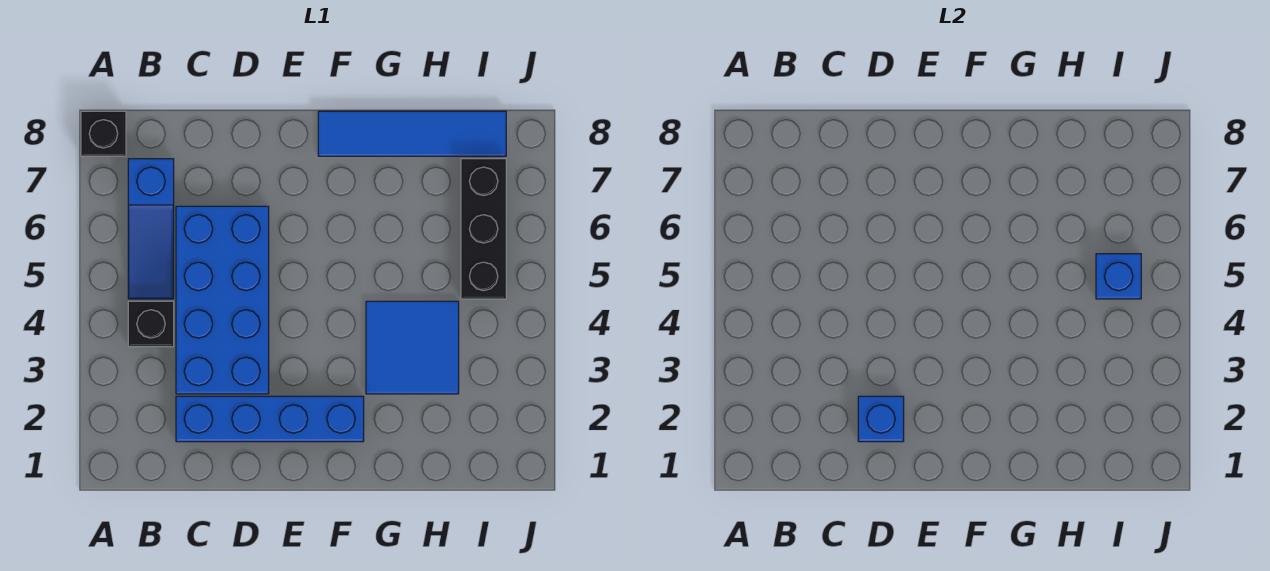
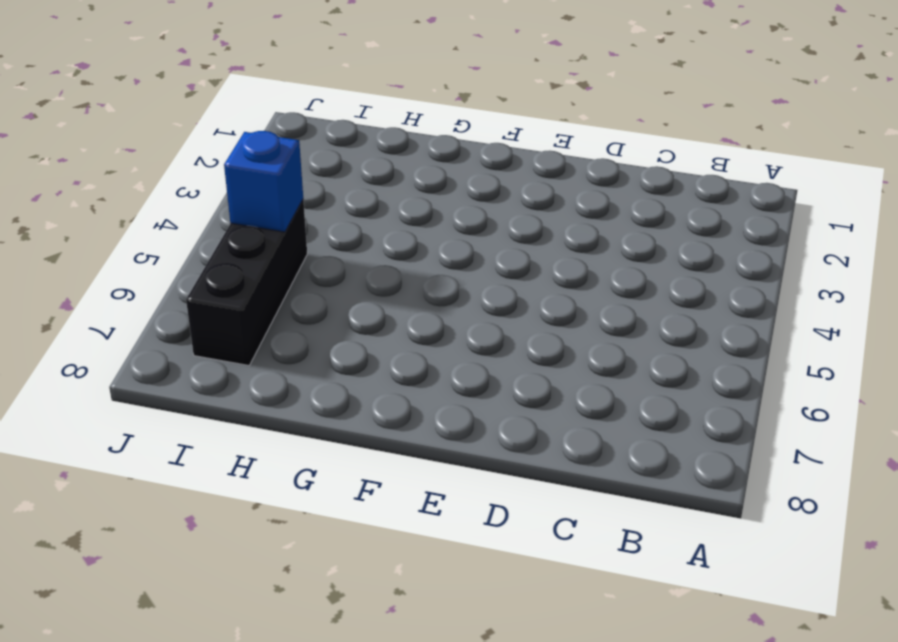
none -> black 1x1 brick [81,111,126,156]
none -> black 1x1 brick [128,301,174,347]

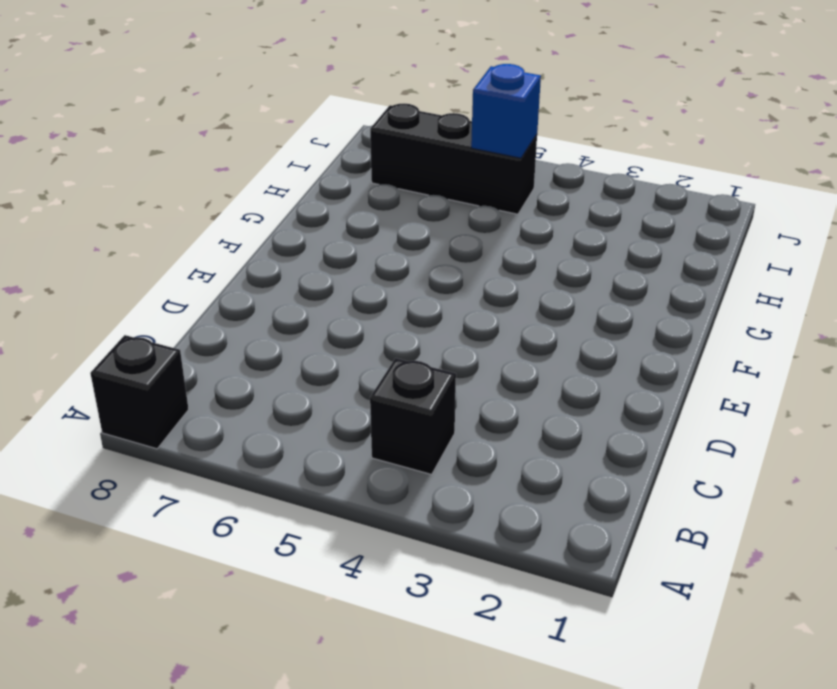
none -> blue 1x3 slope [128,159,174,299]
none -> blue 1x4 brick [176,396,364,442]

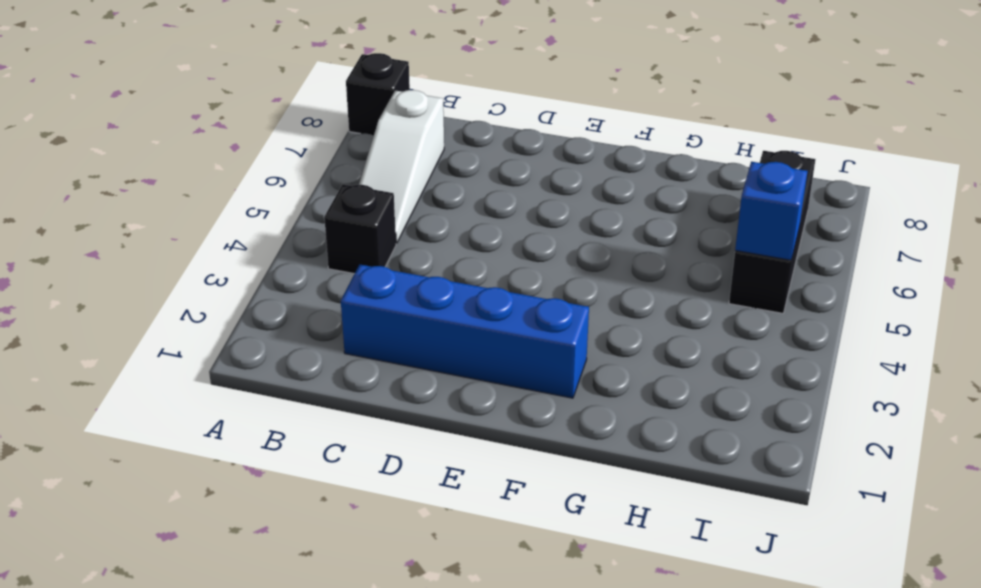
white 1x3 slope [359,90,444,243] -> blue 1x3 slope [128,159,174,299]
none -> blue 2x4 brick [176,206,269,394]
none -> blue 1x4 tile [318,111,506,156]

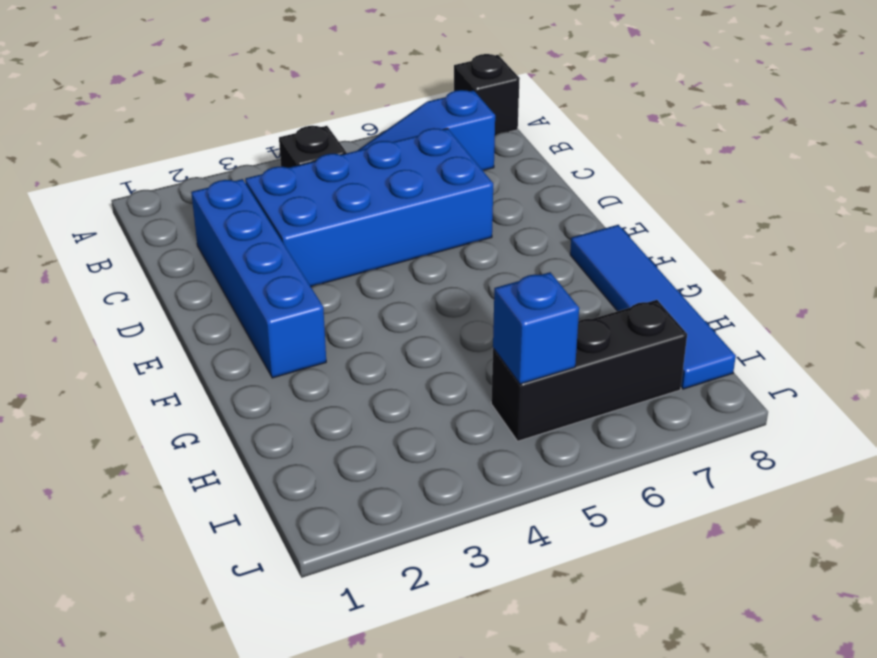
none -> blue 2x2 tile [366,301,459,394]
none -> blue 1x1 brick [858,396,904,442]

